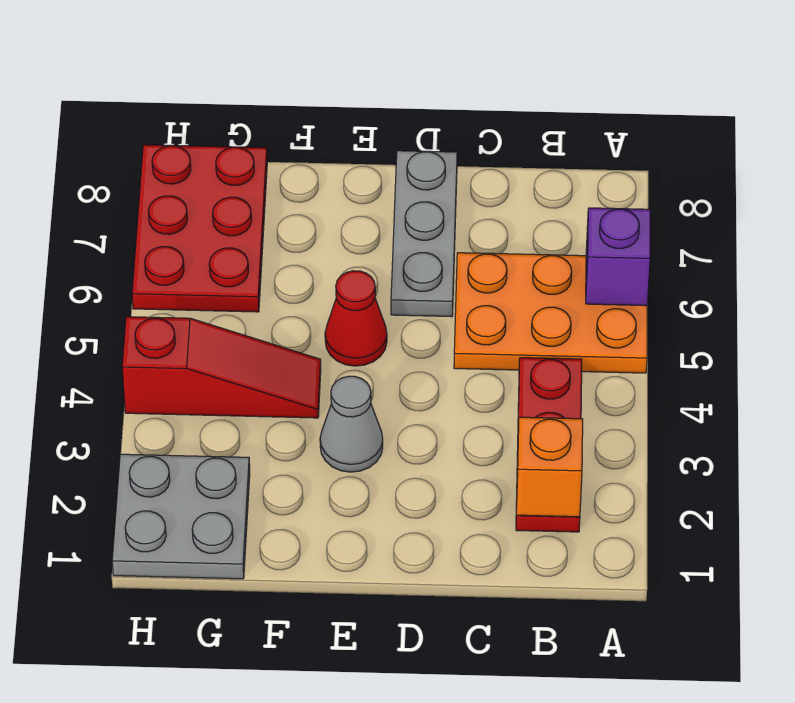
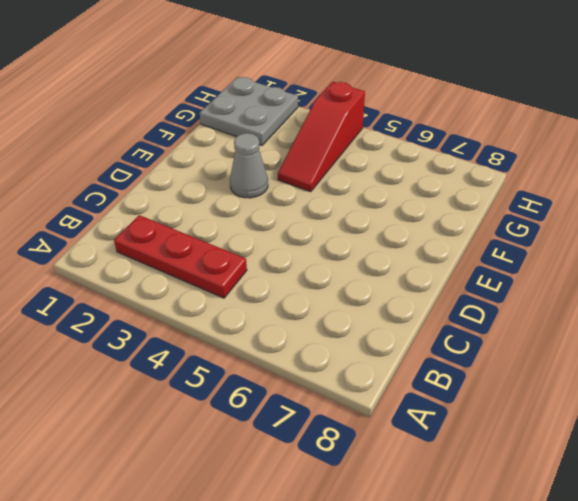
none -> orange 2x3 plate [454,253,647,373]
none -> grey 1x3 plate [391,151,457,317]

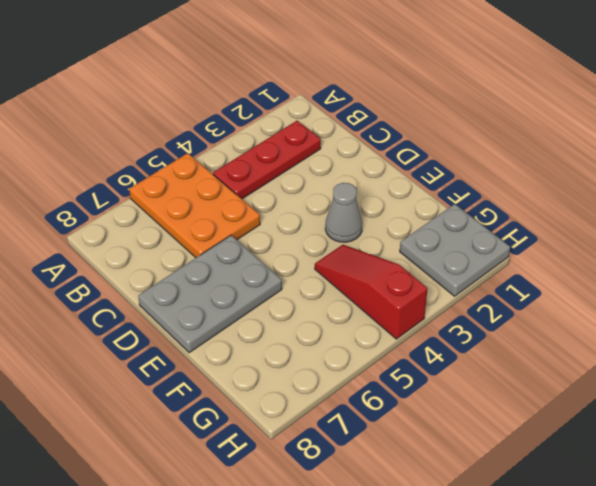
grey 2x3 plate [138,235,282,353] -> grey 1x3 plate [391,151,457,317]
none -> red 1x1 cone [325,271,387,366]
none -> red 2x3 plate [132,145,267,312]

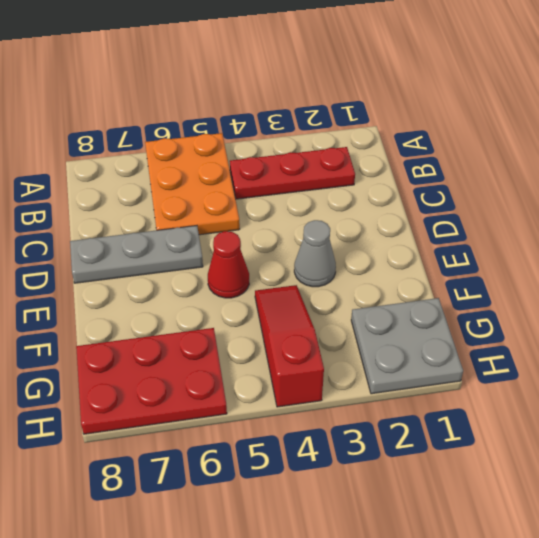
none -> purple 1x1 brick [586,208,650,306]
none -> orange 1x1 brick [516,417,583,517]

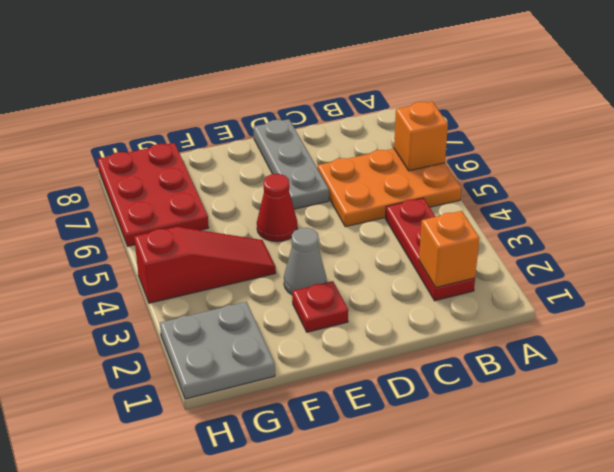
orange 1x1 brick [394,102,448,171] -> purple 1x1 brick [586,208,650,306]
red 1x1 plate [292,281,348,332] -> none

